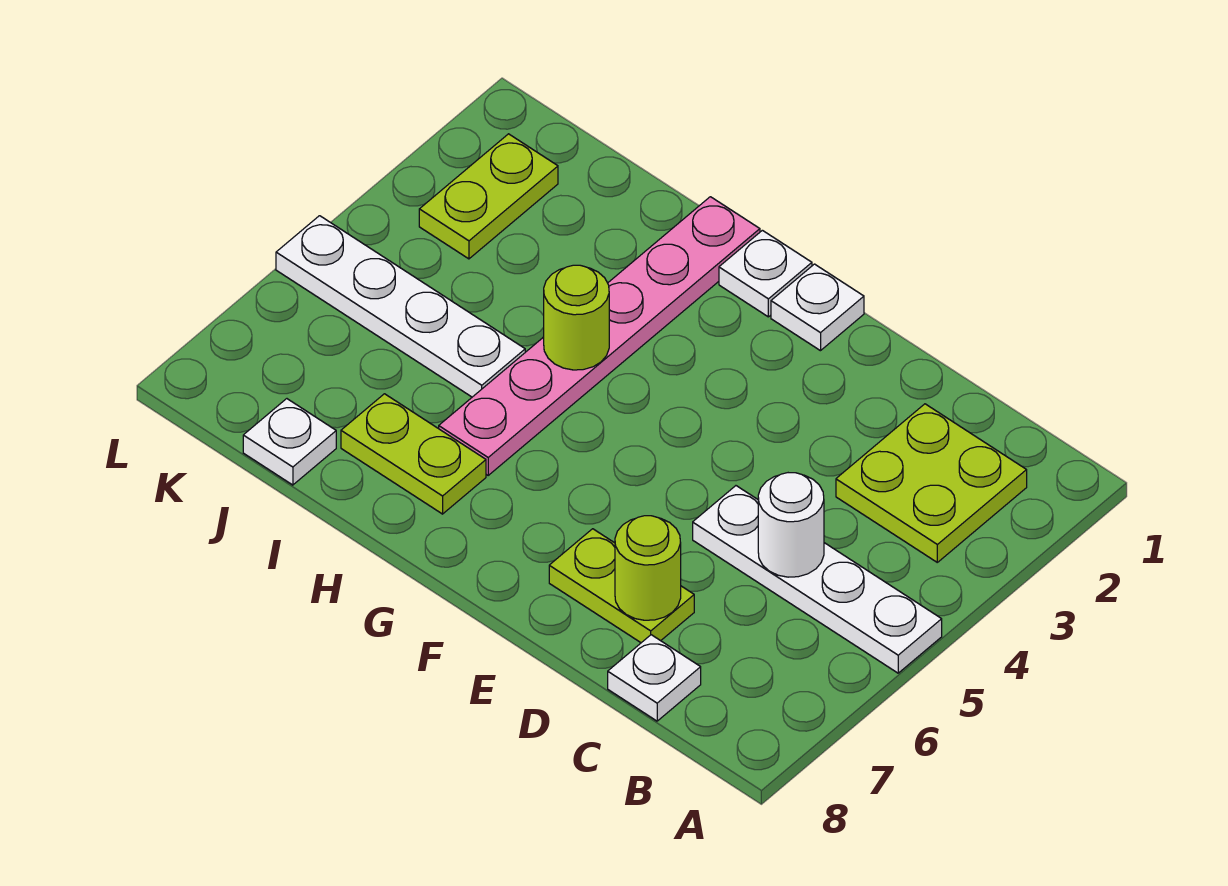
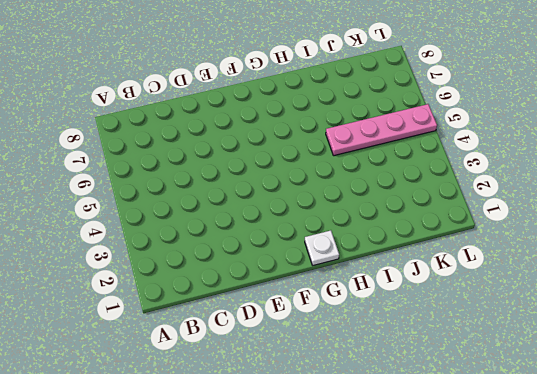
pink 1x4 plate [326,104,437,156] -> white 1x4 plate [276,216,525,397]
none -> white 1x4 plate [693,486,942,673]
none -> lime 2x2 plate [836,404,1027,562]
none -> white 1x1 plate [608,635,701,721]

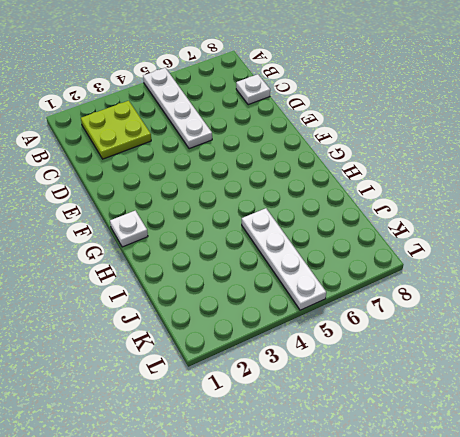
none -> lime 1x2 plate [549,529,694,643]
none -> white 1x1 plate [771,264,864,351]
none -> pink 1x6 plate [439,197,760,475]

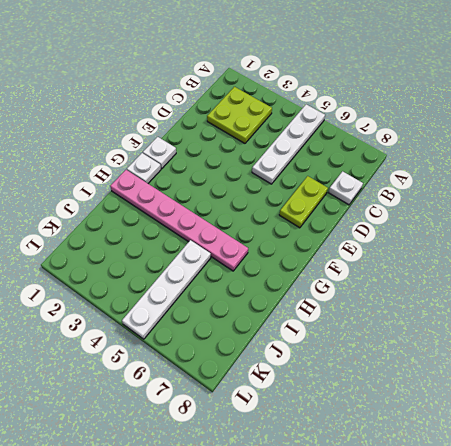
none -> lime 1x2 plate [341,394,486,514]
none -> white 1x1 plate [243,399,336,485]
none -> lime 1x2 plate [419,134,558,259]

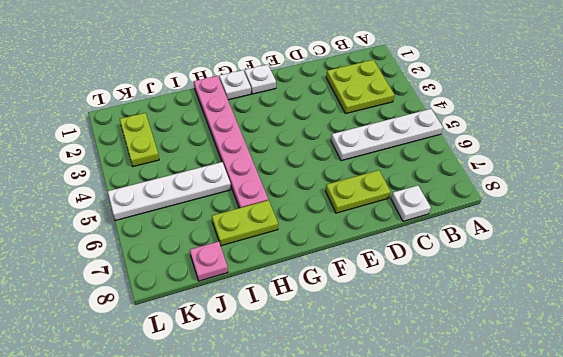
pink 1x1 plate [190,241,228,281] -> white 1x1 plate [243,399,336,485]
none -> white 1x1 round brick [758,473,824,577]
none -> lime 1x1 round brick [615,516,681,620]
none -> lime 1x1 round brick [544,265,609,370]

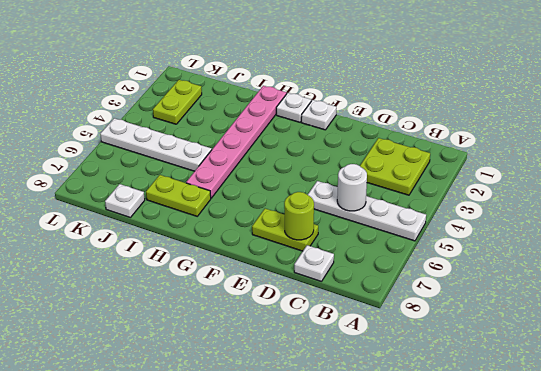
none -> lime 1x1 round brick [544,265,609,370]

